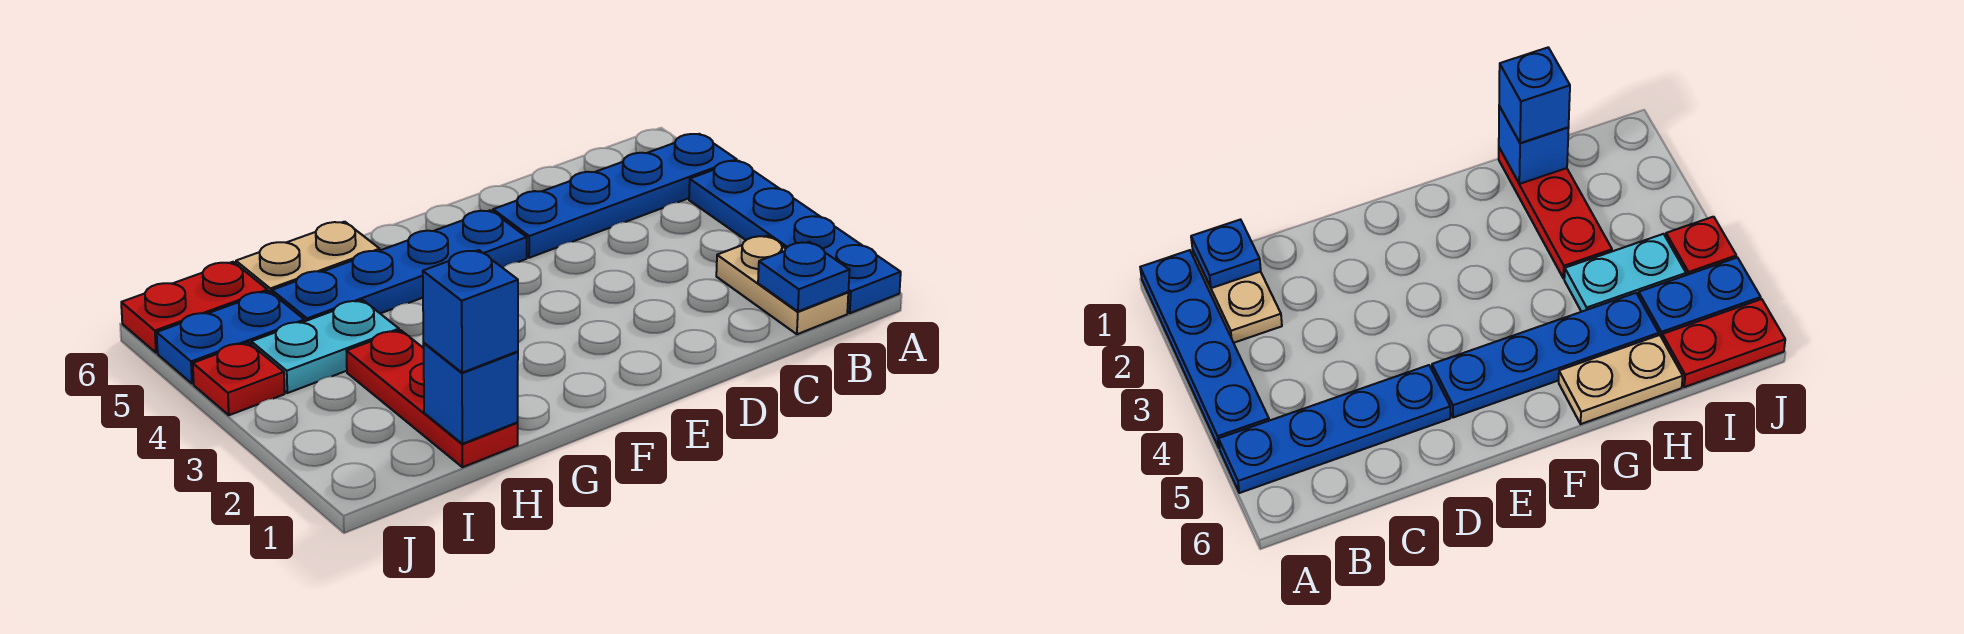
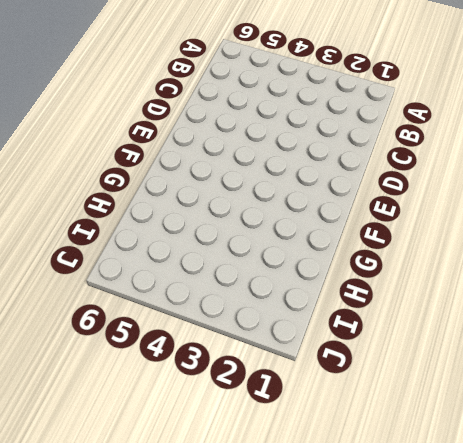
none -> blue 1x4 plate [689,161,901,313]
none -> blue 1x4 plate [493,134,737,258]
none -> tan 1x2 plate [716,236,848,334]

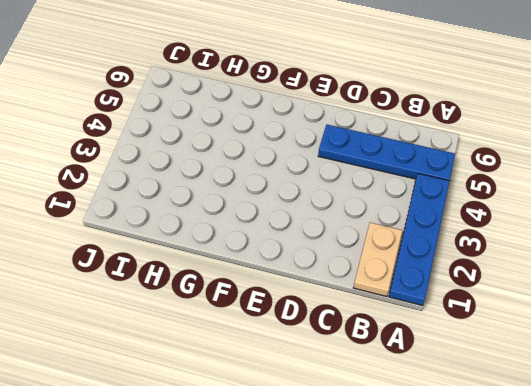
none -> blue 1x4 plate [272,210,527,321]
none -> tan 1x2 plate [236,222,380,293]
none -> red 1x3 plate [346,330,518,467]

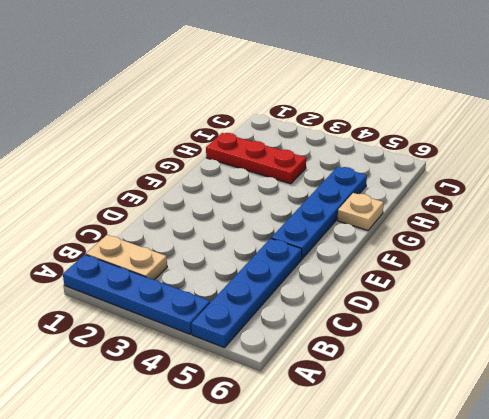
tan 1x1 plate [338,193,384,230] -> tan 1x2 plate [236,222,380,293]
none -> cyan 1x2 plate [251,300,399,393]
none -> blue 1x2 plate [157,291,304,384]
none -> red 1x2 plate [121,262,268,353]

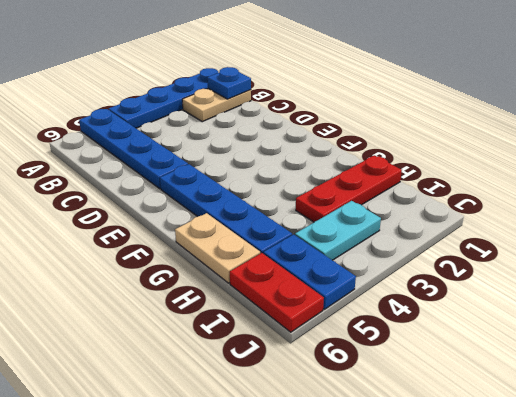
cyan 1x2 plate [295,201,381,260] -> cyan 1x2 plate turned to [251,300,399,393]
none -> red 1x1 plate [193,342,285,415]
none -> blue 1x1 brick [423,343,518,444]
none -> blue 1x1 brick [423,250,518,373]

